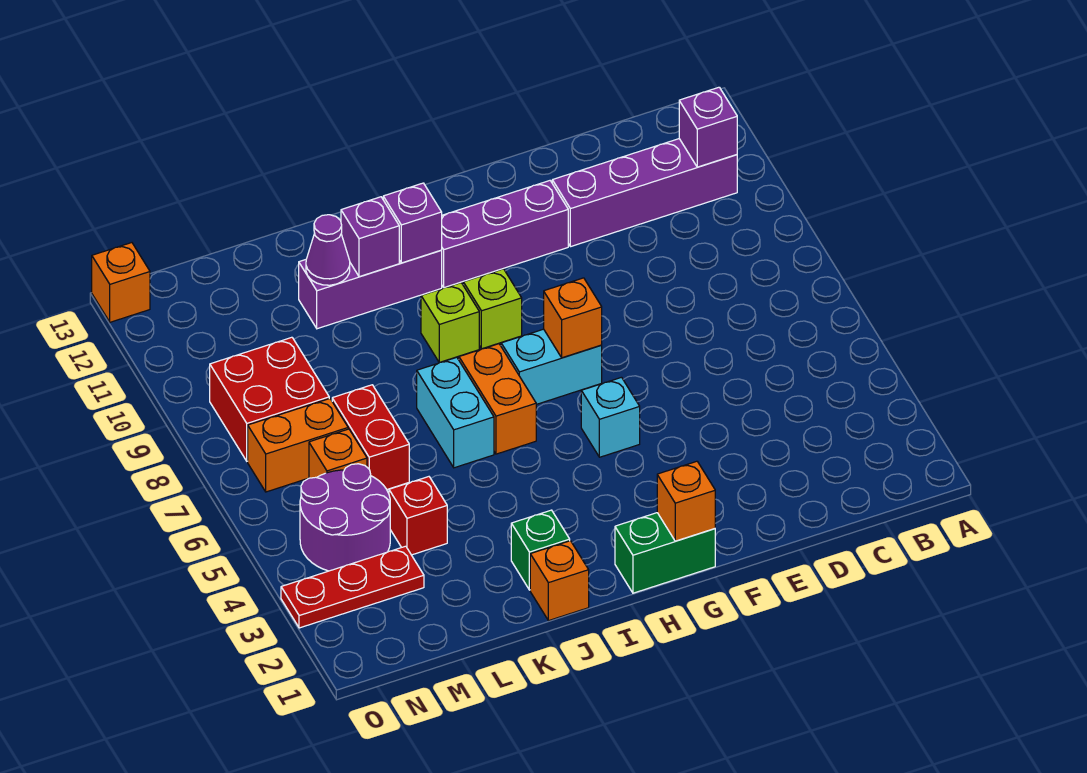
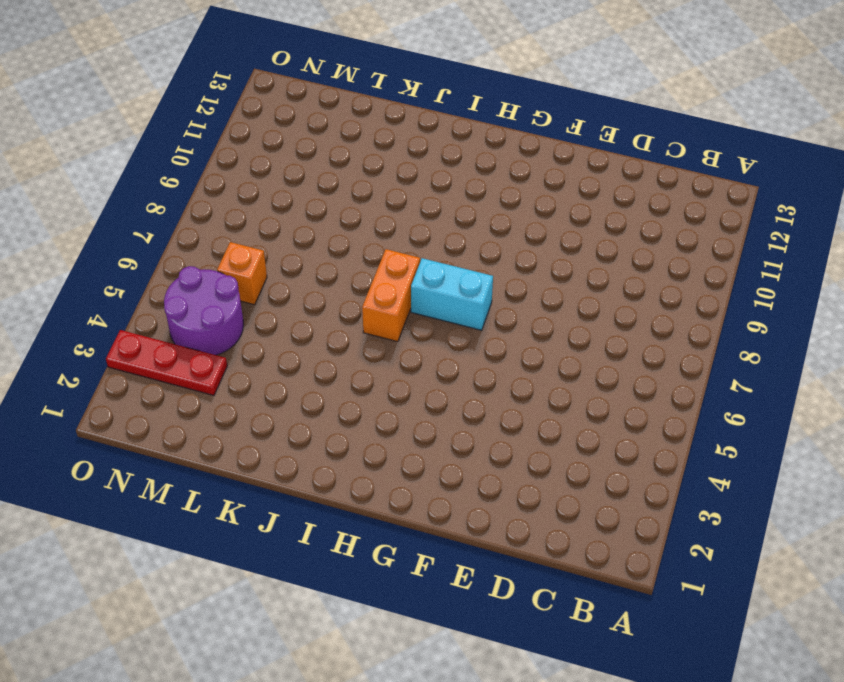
none -> purple 1x4 brick [552,139,737,247]
none -> purple 1x3 brick [441,181,568,288]
none -> green 1x2 brick [615,513,715,593]

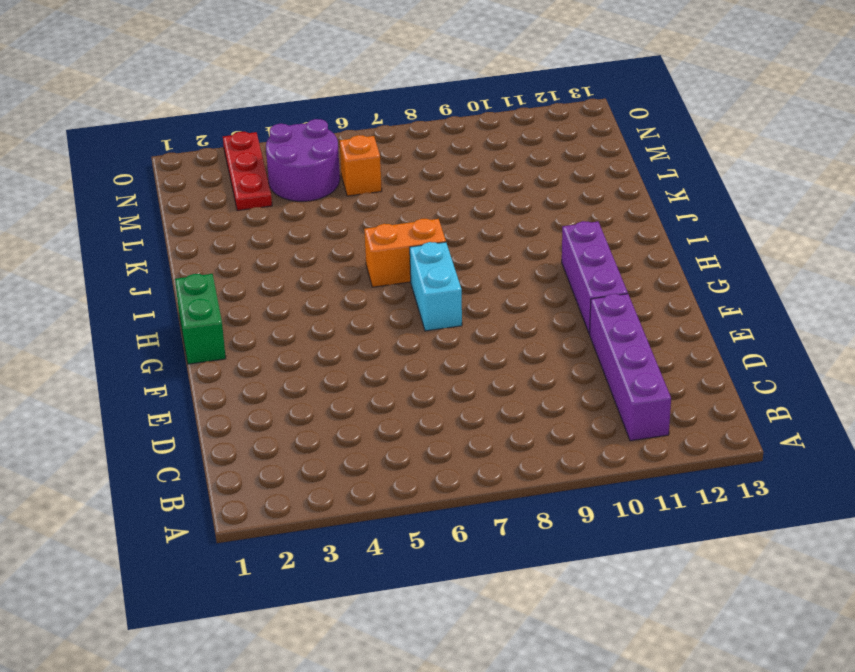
none -> cyan 1x1 brick [581,377,640,457]
none -> lime 1x1 brick [463,269,522,349]
none -> lime 1x1 brick [421,283,479,363]

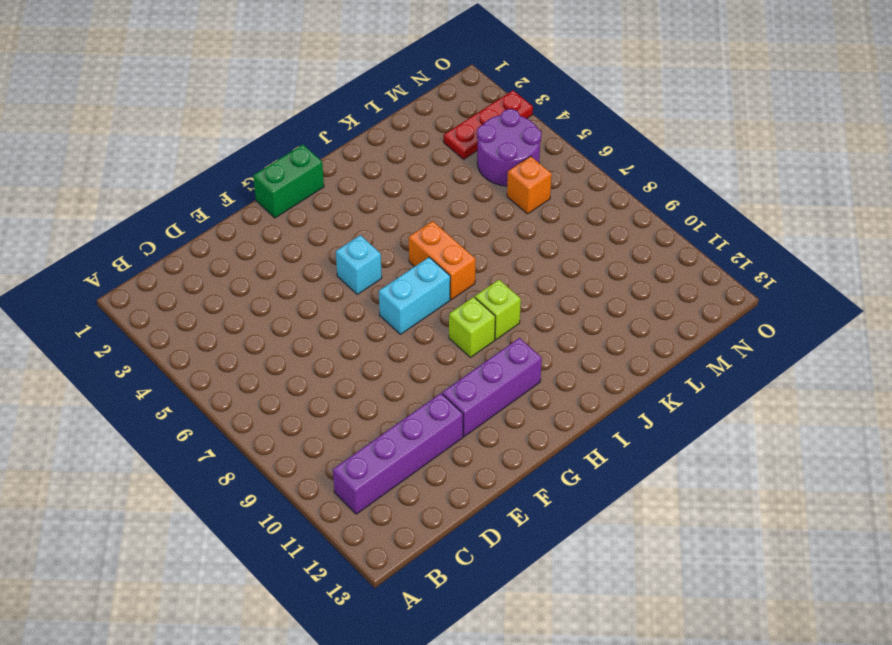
none -> purple 1x3 brick [299,251,442,329]
none -> orange 1x1 brick [530,541,589,621]
none -> green 1x1 brick [511,510,570,590]

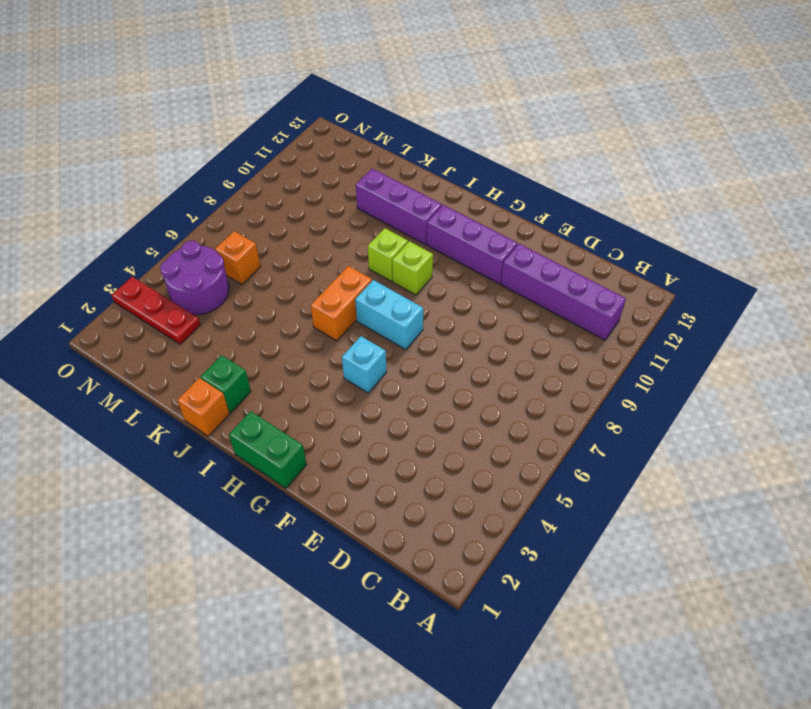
none -> cyan 1x2 brick [417,357,494,468]
none -> red 1x1 brick [389,477,447,555]
none -> red 1x2 brick [332,385,409,489]

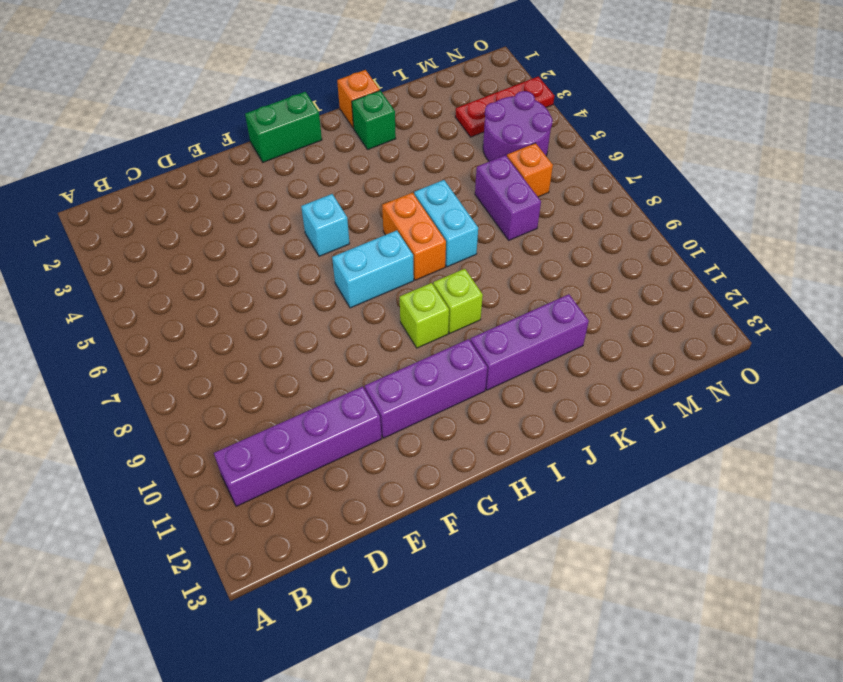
purple 1x2 brick [475,155,541,240] -> red 1x2 brick [332,385,409,489]
none -> red 1x1 brick [389,477,447,555]
none -> orange 1x2 brick [248,398,348,492]
none -> red 2x2 brick [210,337,329,461]

